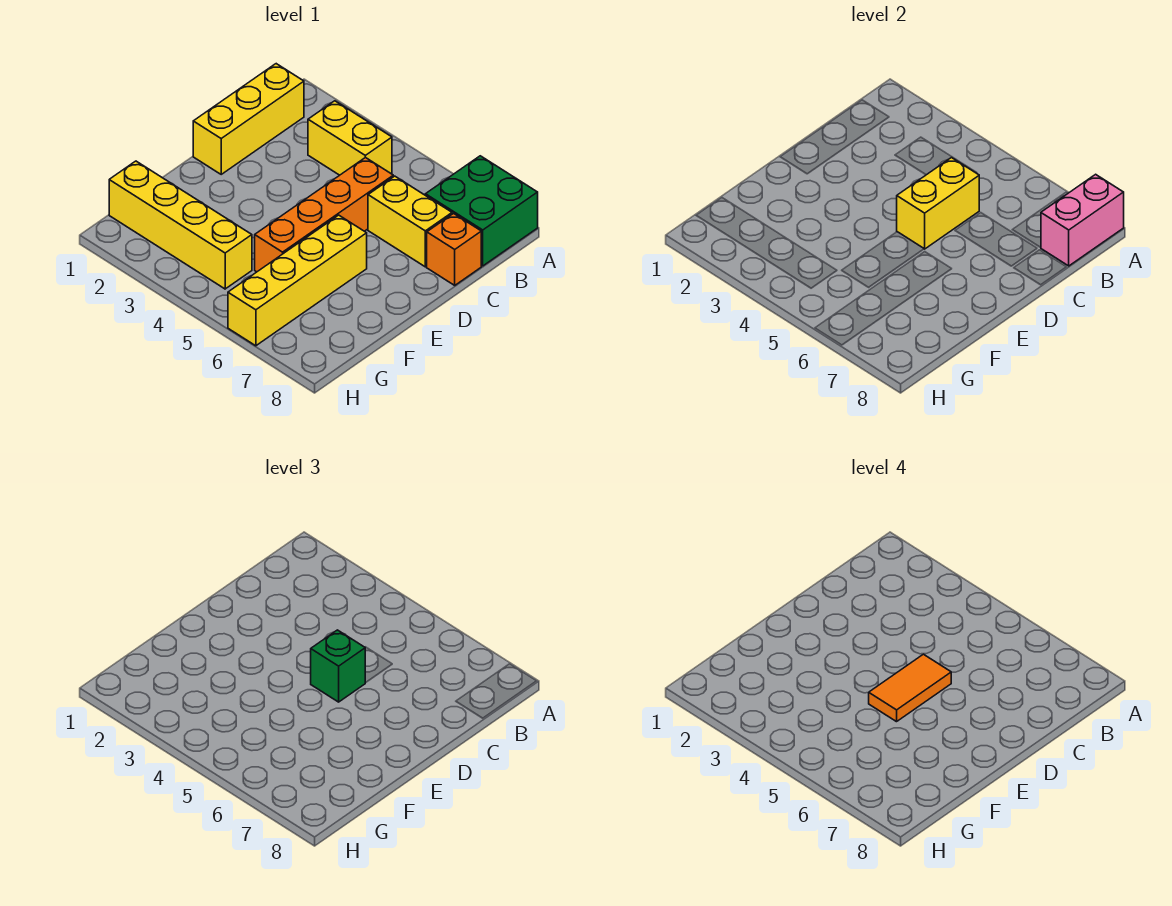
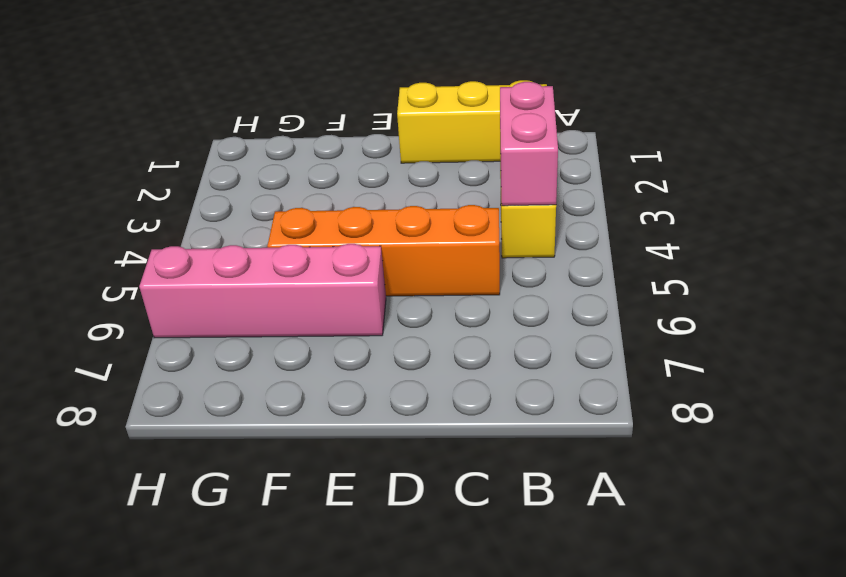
pink 1x2 brick [500,82,558,206] -> pink 1x2 brick turned to [1041,174,1124,266]
pink 1x4 brick [139,244,386,338] -> yellow 1x4 brick [228,215,367,346]
none -> green 2x2 brick [425,156,538,266]
none -> yellow 1x2 brick [368,176,452,267]
none -> orange 1x1 brick [427,214,481,285]

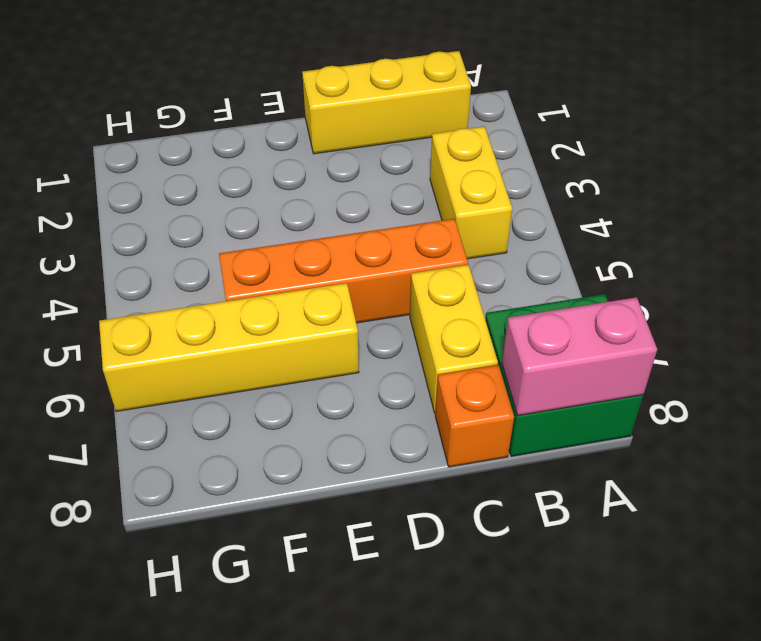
none -> yellow 1x4 brick [109,161,252,289]
none -> yellow 1x2 brick [897,158,979,249]
none -> green 1x1 brick [311,630,365,702]

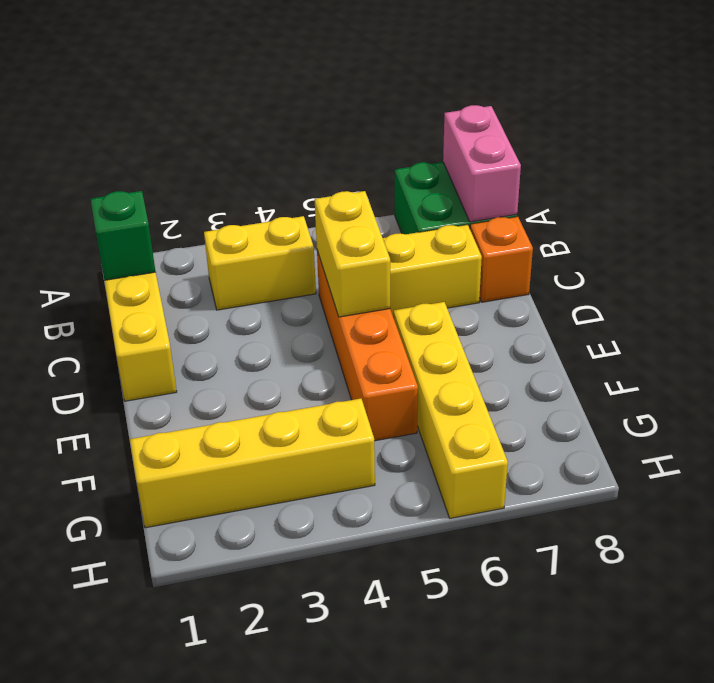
green 1x1 brick [91,191,156,280] -> green 1x1 brick moved to [311,630,365,702]
none -> orange 1x2 tile [869,654,951,722]

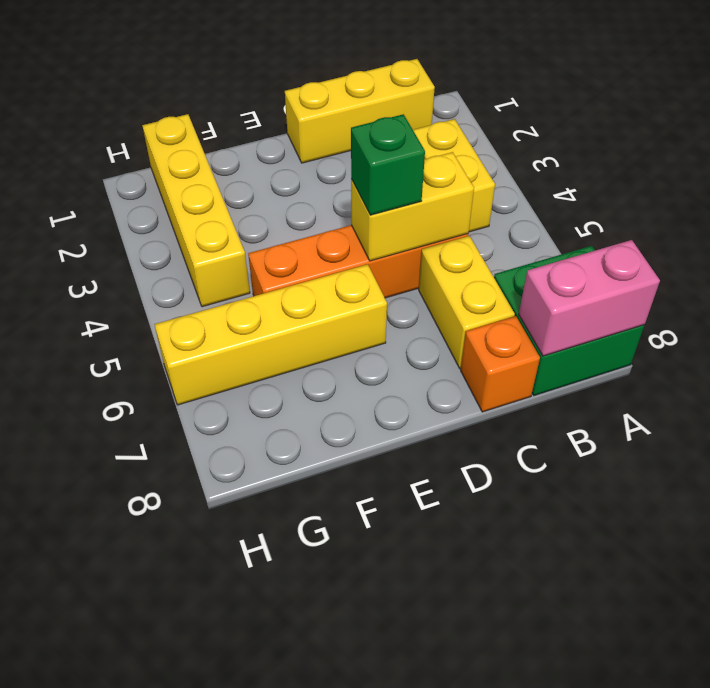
none -> orange 1x2 tile [869,654,951,722]

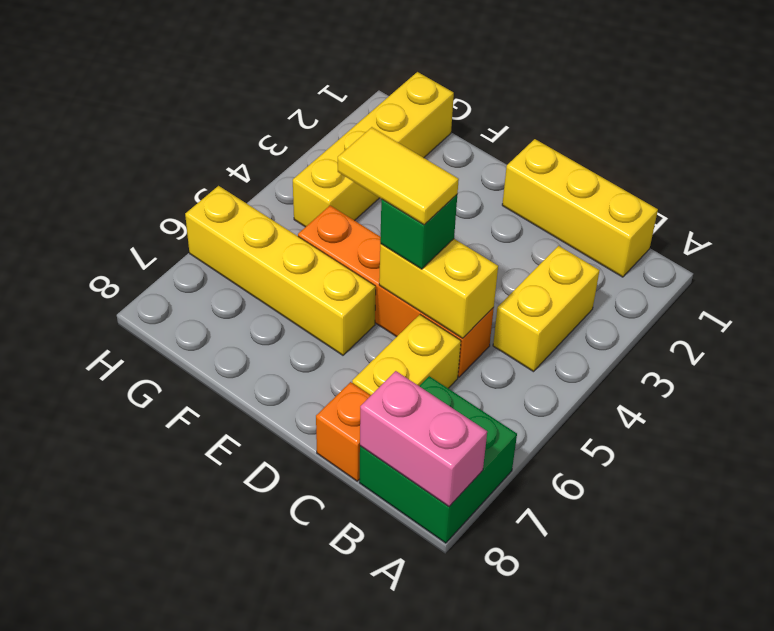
yellow 1x2 tile [338,127,459,225] -> orange 1x2 tile [869,654,951,722]

